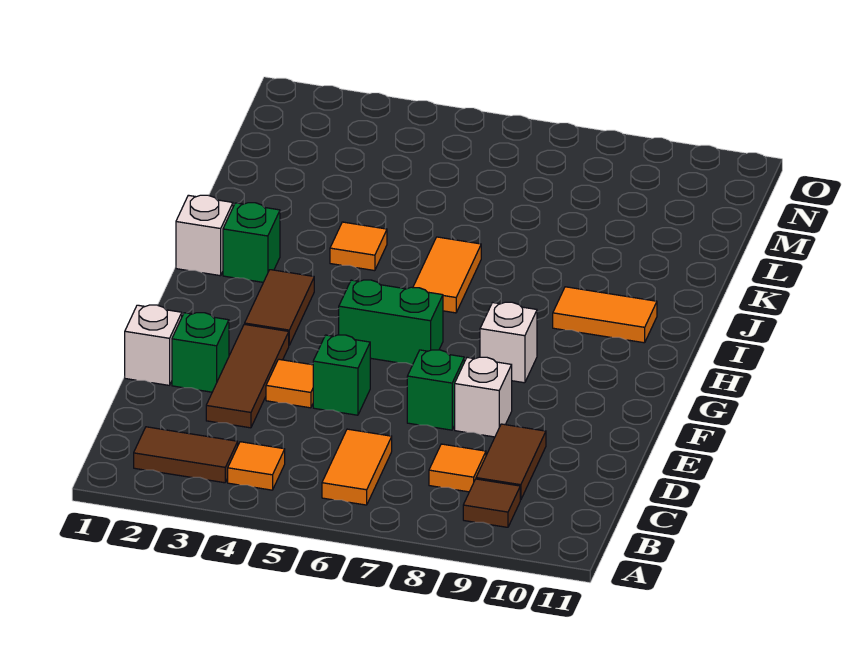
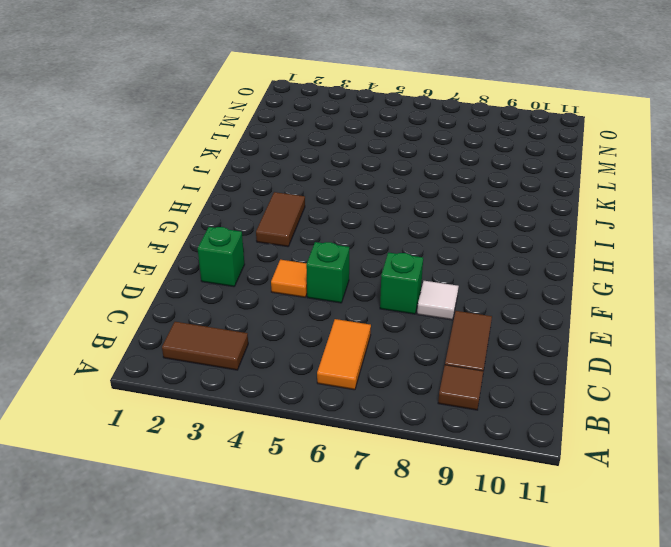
white 1x1 tile [417,281,459,320] -> white 1x1 brick [455,357,512,437]
none -> orange 1x1 tile [228,442,285,490]
none -> orange 1x1 tile [429,444,486,492]
none -> brown 1x3 tile [206,324,289,428]

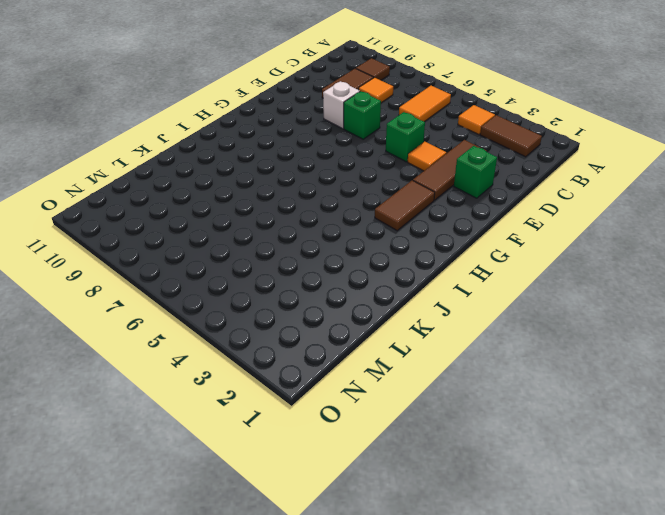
none -> white 1x1 brick [125,305,182,385]
none -> green 1x2 brick [339,280,443,365]
none -> white 1x1 brick [480,302,537,383]

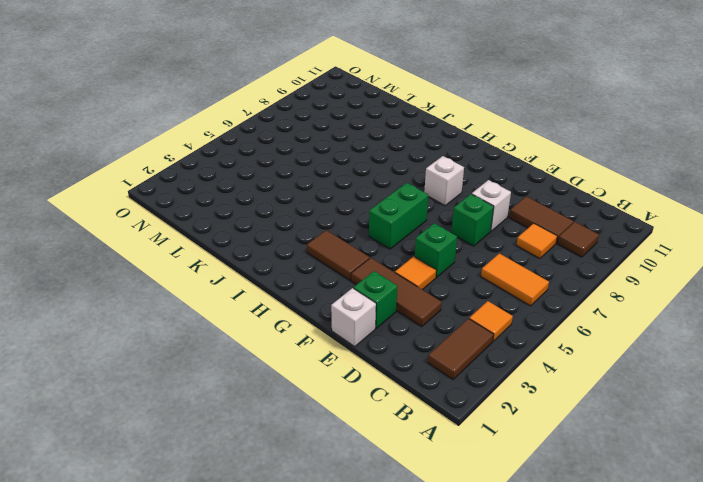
none -> white 1x1 brick [176,195,233,276]
none -> green 1x1 brick [223,203,280,282]
none -> orange 1x2 tile [413,237,481,313]

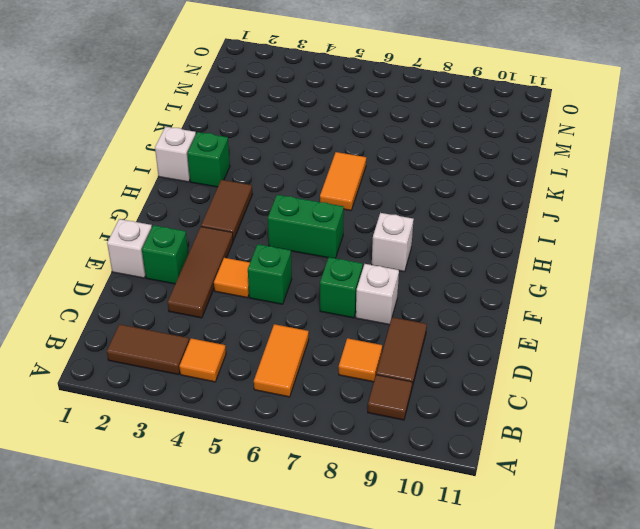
none -> orange 1x2 tile [553,287,657,343]
none -> orange 1x1 tile [330,222,387,271]

